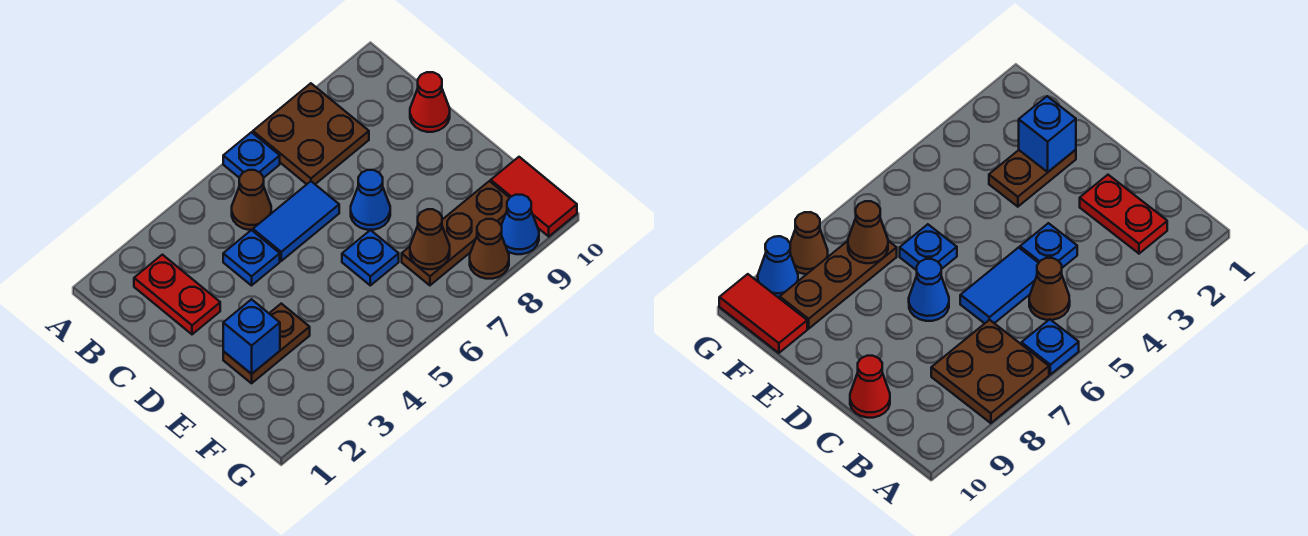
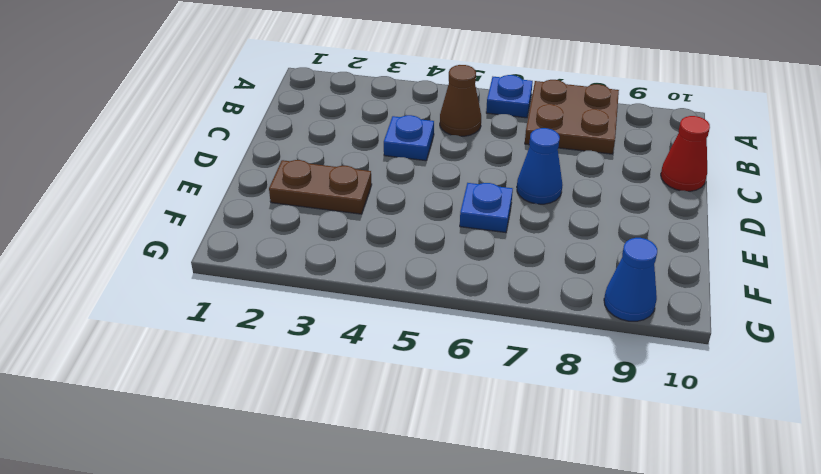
none -> red 1x2 plate [134,255,220,334]
none -> blue 1x2 tile [253,181,339,261]
none -> brown 1x3 plate [402,181,509,285]

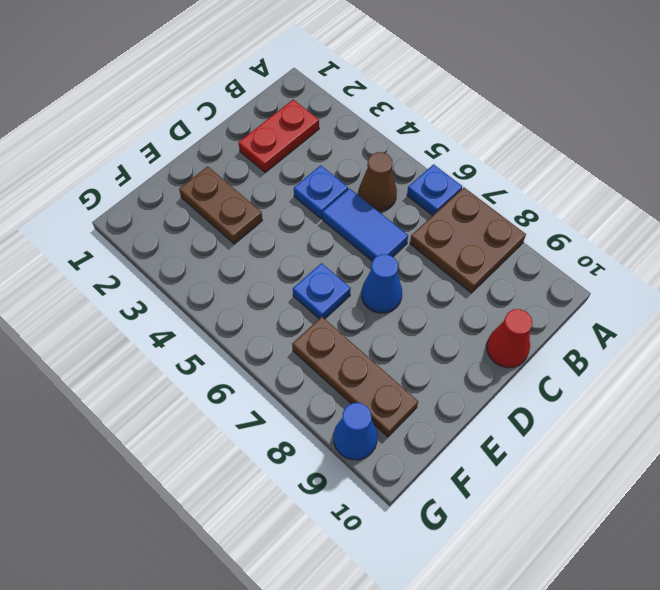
none -> red 1x2 tile [491,157,577,236]
none -> brown 1x1 cone [470,219,509,279]
none -> blue 1x1 brick [223,299,280,374]

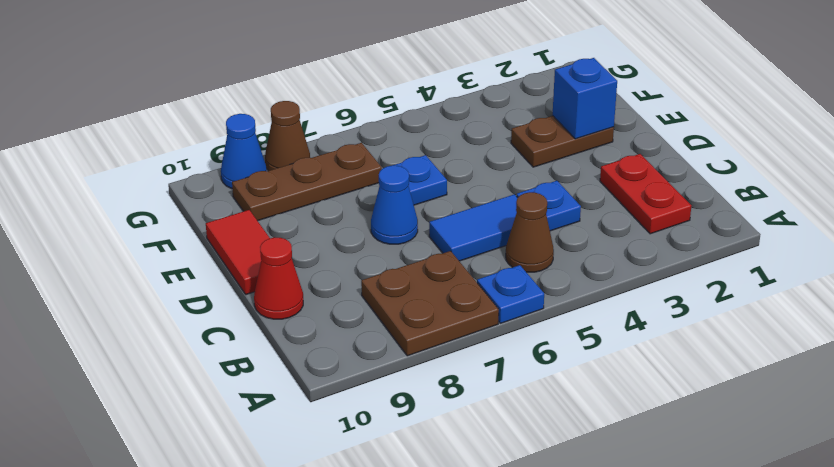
red 1x2 tile [206,210,270,295] -> red 1x2 tile moved to [491,157,577,236]
none -> brown 1x1 cone [410,209,450,269]

